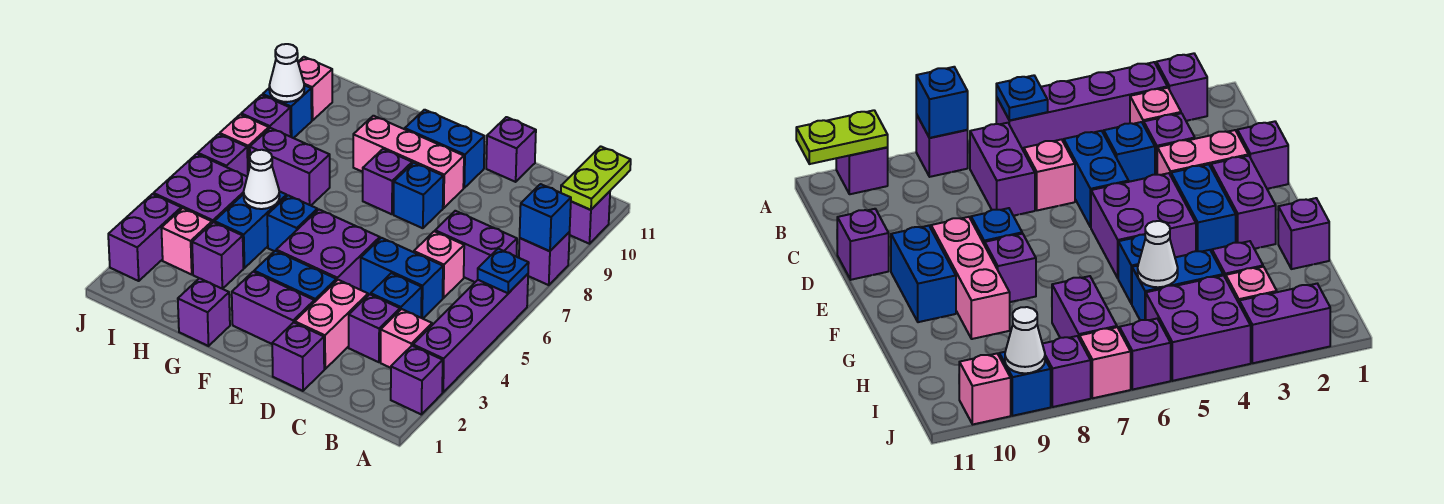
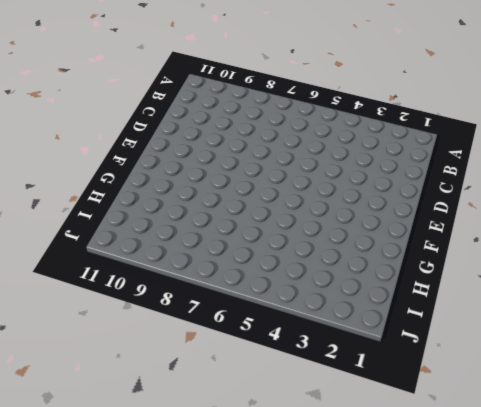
none -> purple 1x1 brick [391,346,443,415]
none -> purple 1x4 brick [413,274,528,392]
none -> purple 1x1 brick [519,232,570,285]
none -> purple 1x1 brick [570,191,610,244]

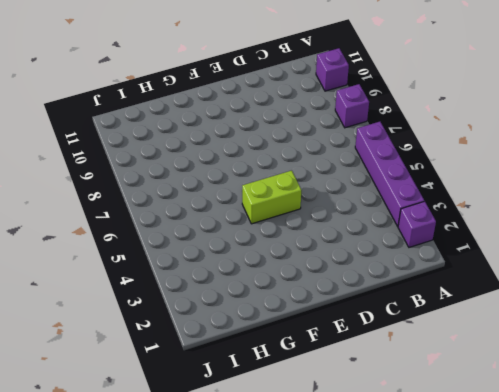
lime 1x2 brick [242,170,301,224] -> purple 2x2 brick [276,210,380,290]
none -> pink 1x1 brick [381,309,432,368]
none -> purple 1x2 brick [435,211,517,282]
none -> purple 1x1 brick [349,294,400,362]
none -> blue 1x1 brick [371,273,422,318]

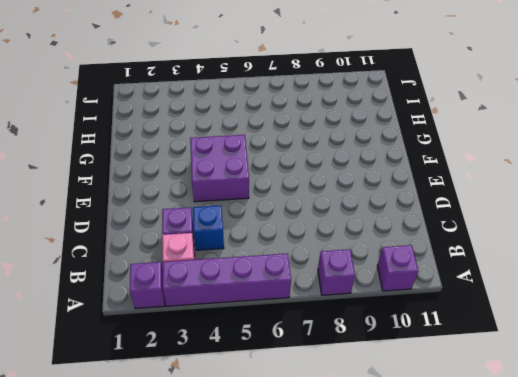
none -> purple 1x2 brick [435,211,517,282]
none -> blue 1x2 brick [360,238,443,319]
none -> pink 1x1 brick [414,231,464,298]
none -> purple 1x1 brick [272,322,324,391]

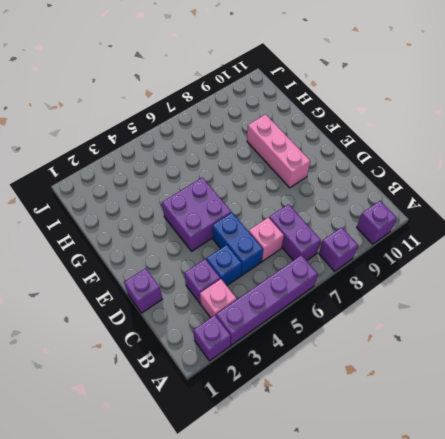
none -> pink 1x2 brick [295,280,368,369]
none -> purple 1x1 brick [486,117,536,182]
none -> purple 1x2 brick [232,272,314,344]
none -> blue 1x2 brick [254,251,336,302]

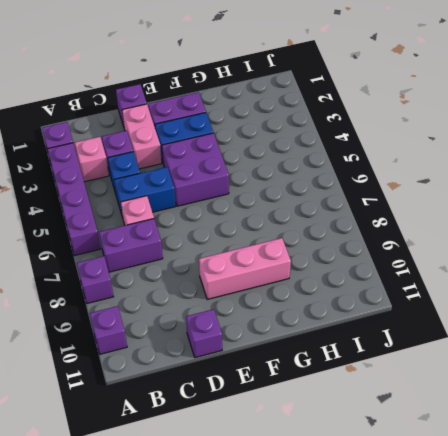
none -> blue 1x1 brick [394,163,443,228]
none -> blue 1x2 brick [405,110,485,188]
none -> purple 1x1 brick [363,149,412,214]
none -> purple 1x1 brick [178,278,230,346]

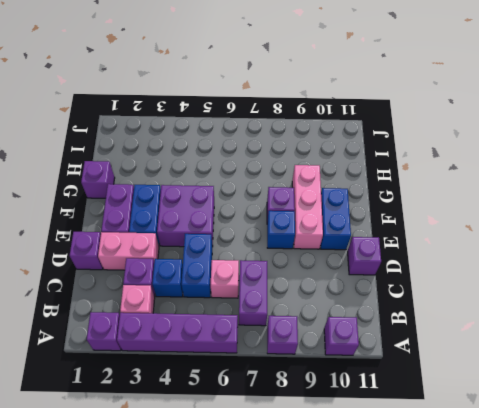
none -> blue 1x1 brick [267,195,317,251]
none -> purple 1x1 brick [192,222,243,289]
none -> blue 1x2 brick [214,191,287,268]
none -> purple 1x2 brick [250,128,330,205]

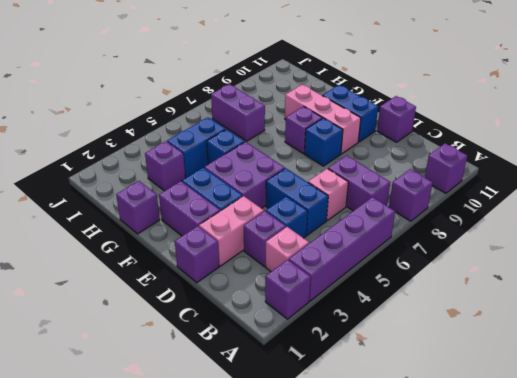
none -> pink 1x1 brick [161,208,212,274]
none -> purple 2x2 brick [153,154,247,223]
none -> purple 1x2 brick [108,194,181,281]
none -> purple 1x1 brick [198,134,248,176]

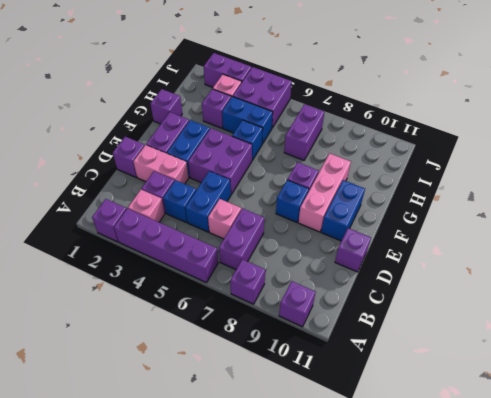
none -> purple 1x1 brick [198,134,248,176]
none -> pink 1x1 brick [220,114,269,172]
none -> purple 1x1 brick [241,95,291,137]
none -> blue 1x1 brick [263,85,312,138]

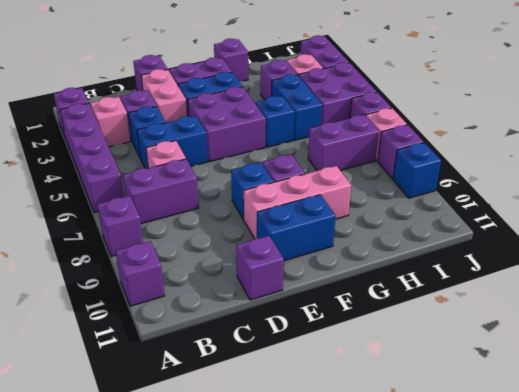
none -> pink 1x1 brick [298,57,332,120]
none -> blue 1x1 plate [478,249,529,293]
none -> blue 1x1 brick [520,184,571,251]
none -> lime 1x2 plate [561,146,631,210]

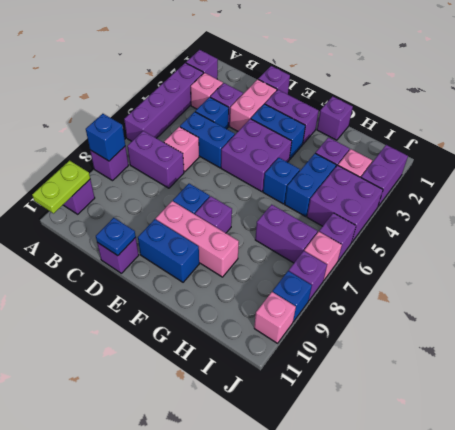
blue 1x1 plate [96,218,136,256] -> blue 1x1 plate moved to [478,249,529,293]
none -> white 1x1 cone [244,150,280,209]
none -> white 1x1 cone [269,44,304,102]

